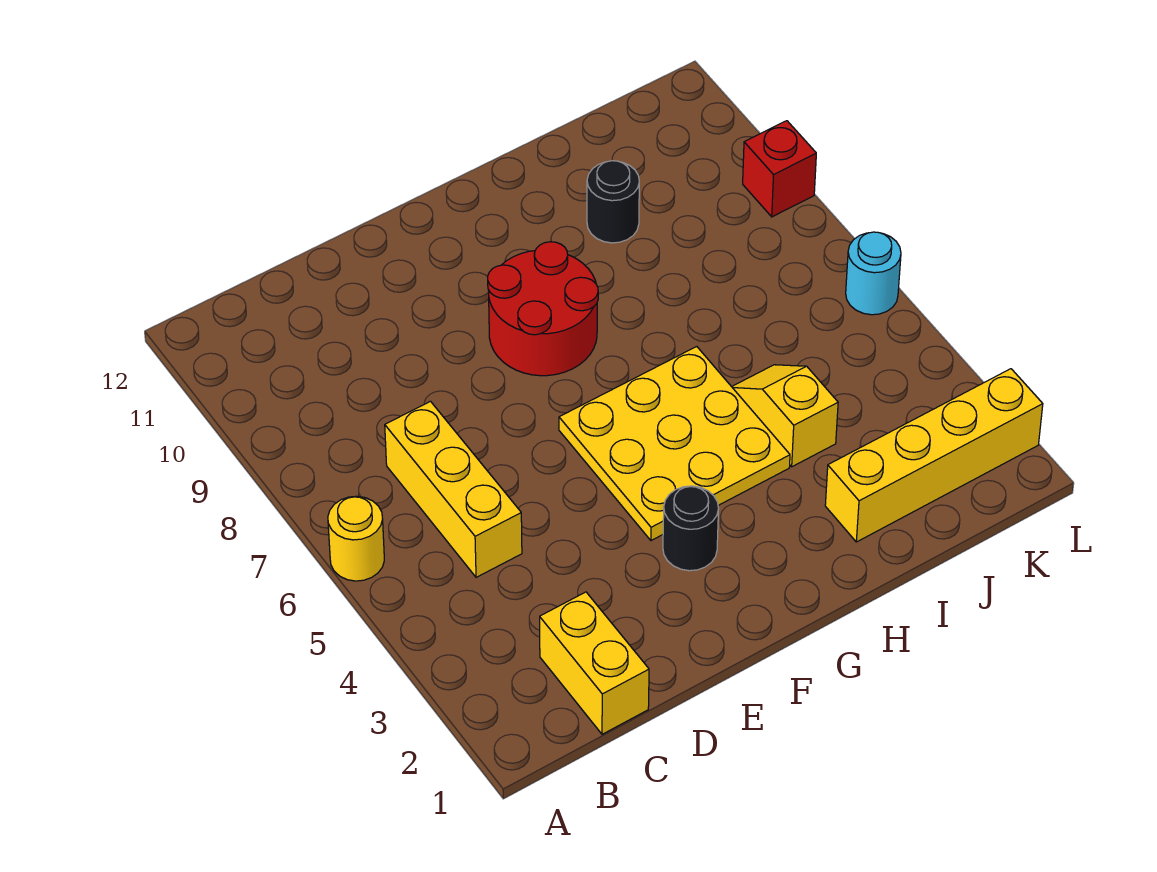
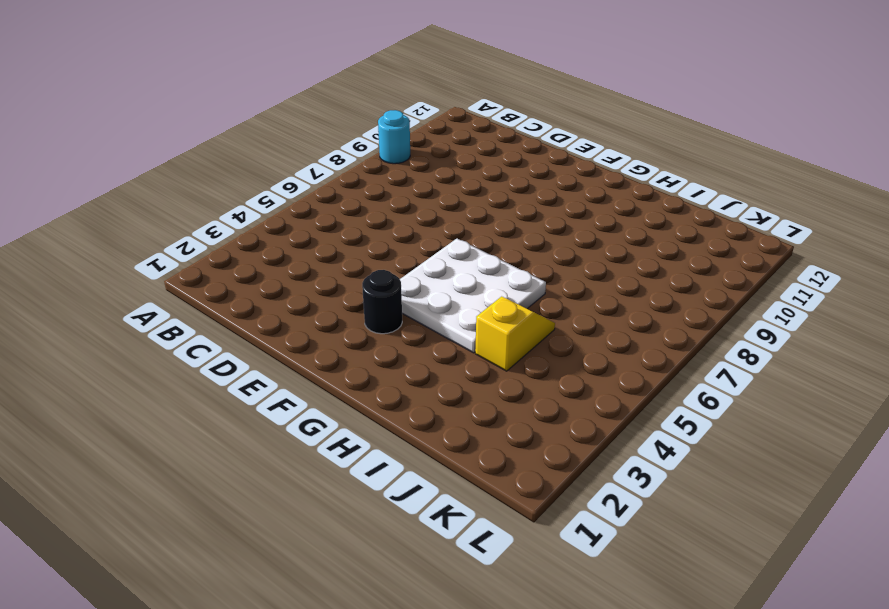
cyan 1x1 round brick [378,110,410,164] -> cyan 1x1 round brick moved to [846,232,901,315]
white 3x3 plate [400,239,546,353] -> yellow 3x3 plate [559,347,790,541]
none -> yellow 1x1 round brick [328,496,384,581]
none -> yellow 1x2 brick [540,592,649,734]

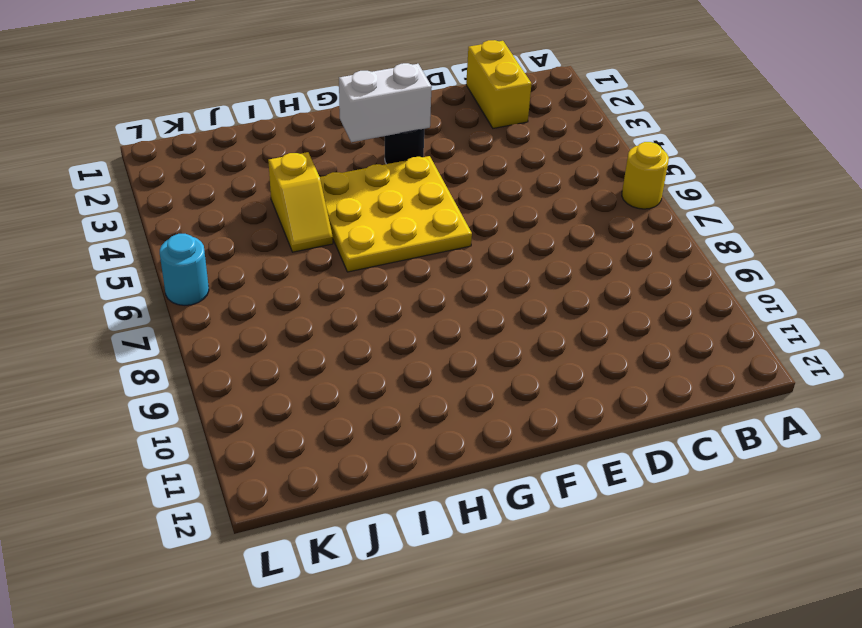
white 1x2 brick [339,63,432,142] -> none
none -> yellow 1x3 brick [385,401,522,577]
none -> red 2x2 round brick [488,242,598,376]

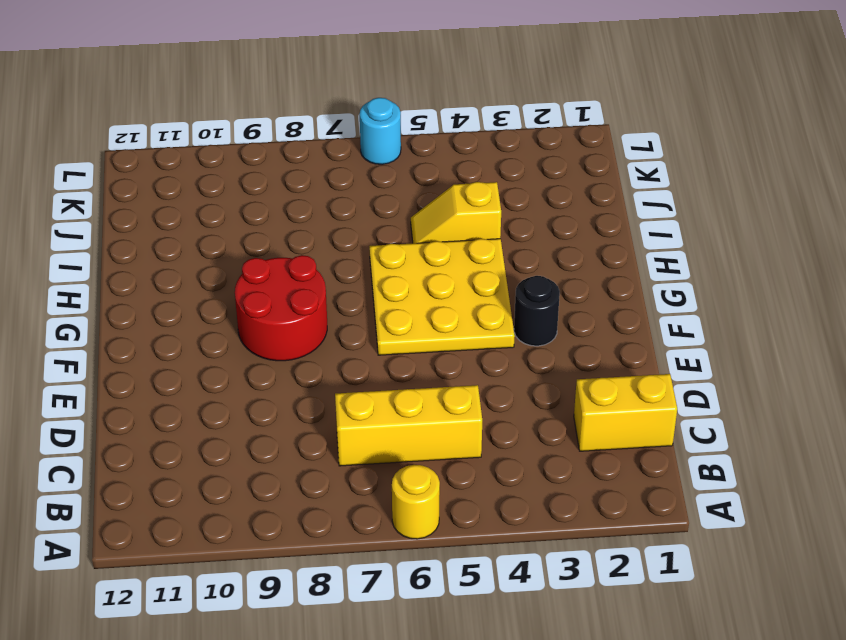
none -> yellow 1x4 brick [825,369,1043,542]
none -> black 1x1 round brick [587,161,639,243]

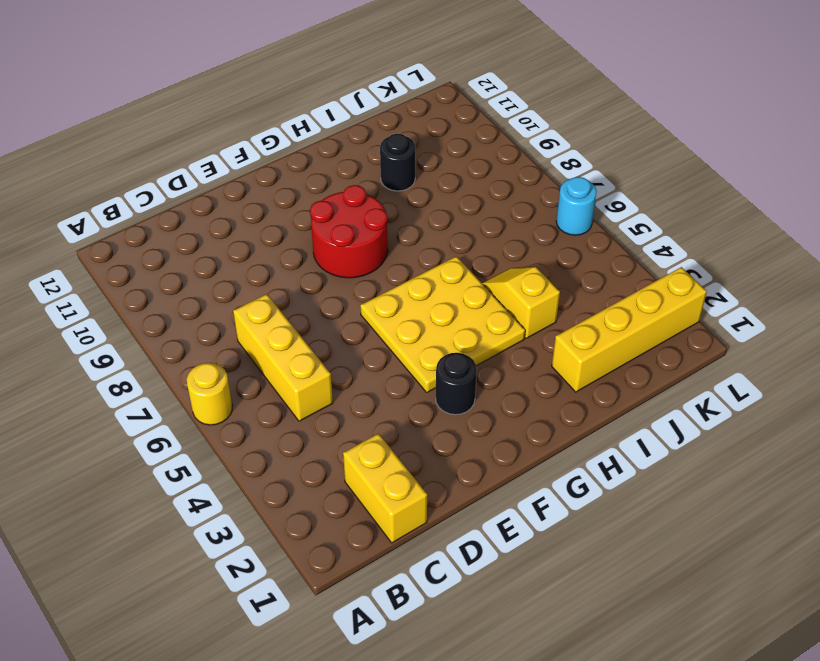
none -> red 1x1 brick [743,121,816,217]

